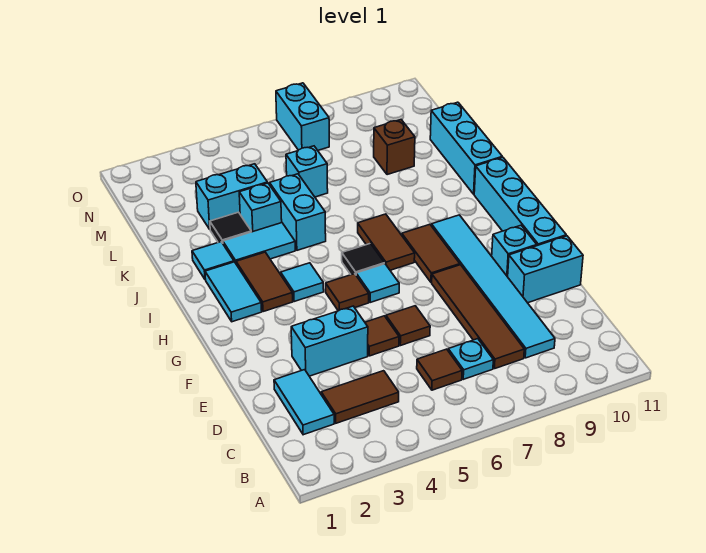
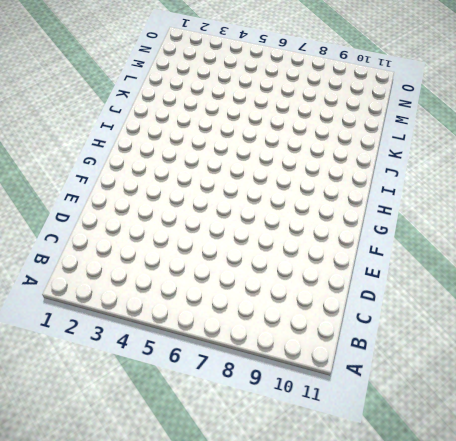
none -> cyan 1x2 tile [274,370,334,435]
none -> brown 1x2 tile [321,371,399,423]
none -> brown 1x1 tile [417,349,462,390]
none -> cyan 1x1 plate [448,339,493,379]

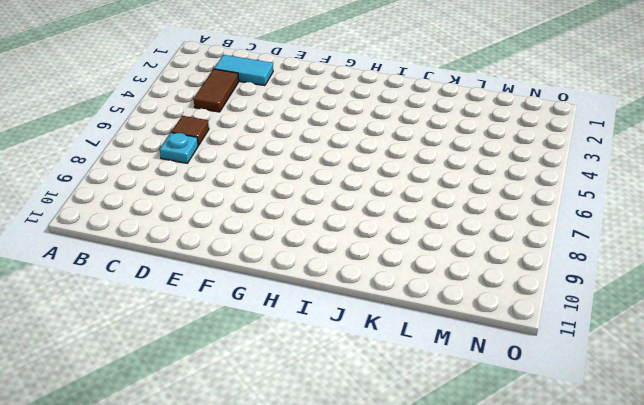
none -> brown 1x4 tile [432,265,524,369]
none -> cyan 1x6 tile [431,215,555,358]
none -> cyan 1x2 brick [291,306,368,376]
none -> brown 1x1 tile [365,316,399,356]

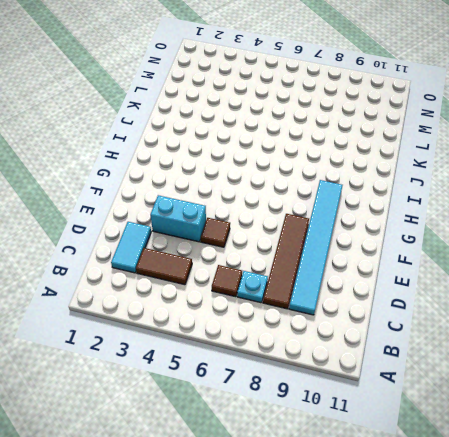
none -> brown 1x1 tile [386,306,430,346]
none -> cyan 1x2 brick [508,236,583,303]
none -> cyan 1x1 brick [492,225,537,277]
none -> cyan 1x4 brick [474,157,566,246]

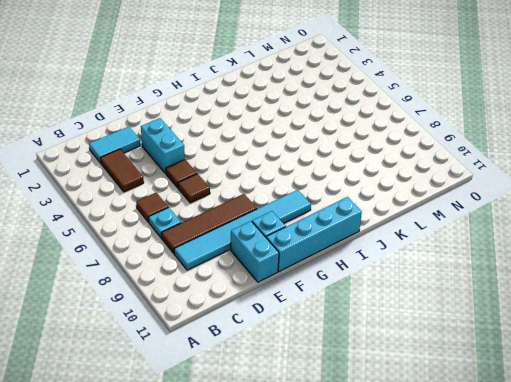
none -> brown 1x1 tile [326,274,369,311]
none -> cyan 1x1 tile [356,264,399,302]
none -> brown 1x2 tile [402,224,460,282]
none -> cyan 1x2 tile [205,262,262,322]

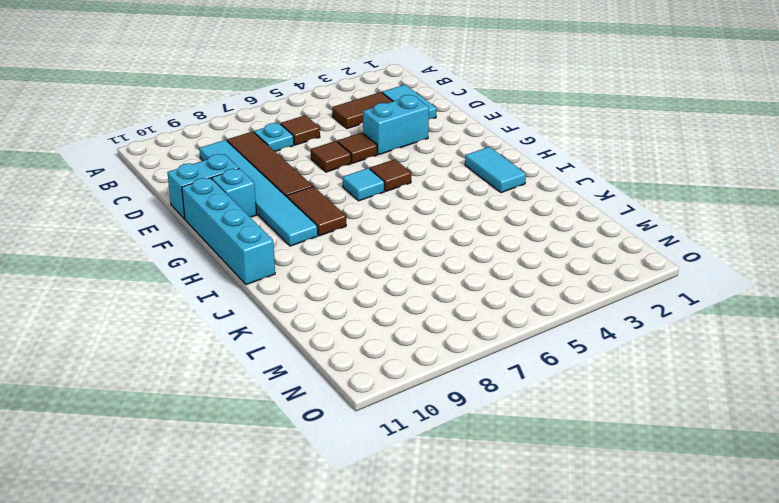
none -> brown 1x2 tile [236,252,293,312]
none -> cyan 1x1 tile [281,263,324,301]
none -> black 1x1 tile [342,243,384,275]
none -> brown 1x2 tile [358,214,415,270]

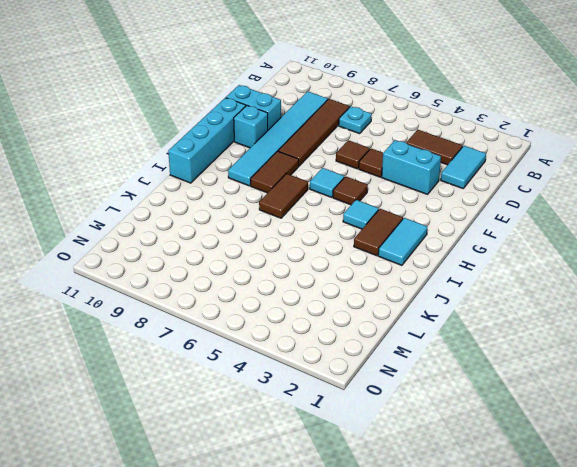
none -> brown 1x1 tile [417,349,462,390]
none -> black 1x1 tile [342,243,384,275]
none -> cyan 1x1 tile [192,242,234,280]
none -> cyan 1x2 tile [223,223,295,263]

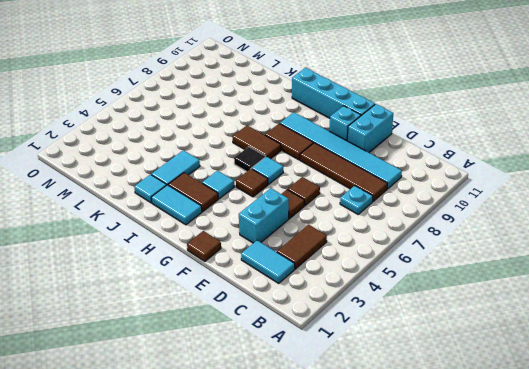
brown 1x1 tile [187,231,221,261] -> brown 1x1 tile moved to [417,349,462,390]
none -> cyan 1x2 brick [270,174,326,250]
none -> cyan 1x3 brick [430,102,502,194]
none -> black 1x1 tile [210,212,251,243]
none -> cyan 1x1 brick [239,183,282,232]

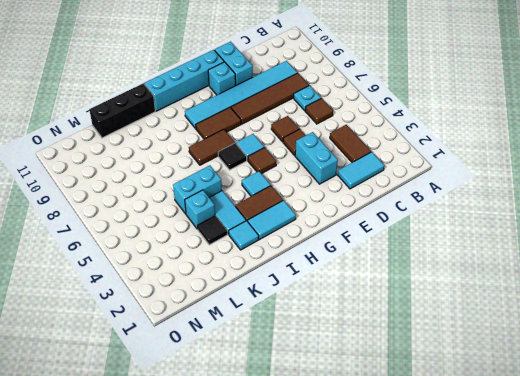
black 1x3 brick [89,83,155,138] -> cyan 1x3 brick [430,102,502,194]
none -> cyan 1x2 brick [196,164,267,229]
none -> cyan 1x1 brick [286,146,328,197]
none -> brown 1x1 brick [374,120,415,175]
none -> cyan 1x2 brick [276,83,329,150]

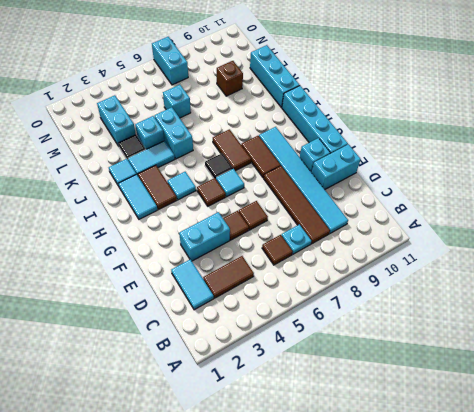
cyan 1x2 brick [97,95,136,146] -> cyan 1x2 brick turned to [196,164,267,229]

